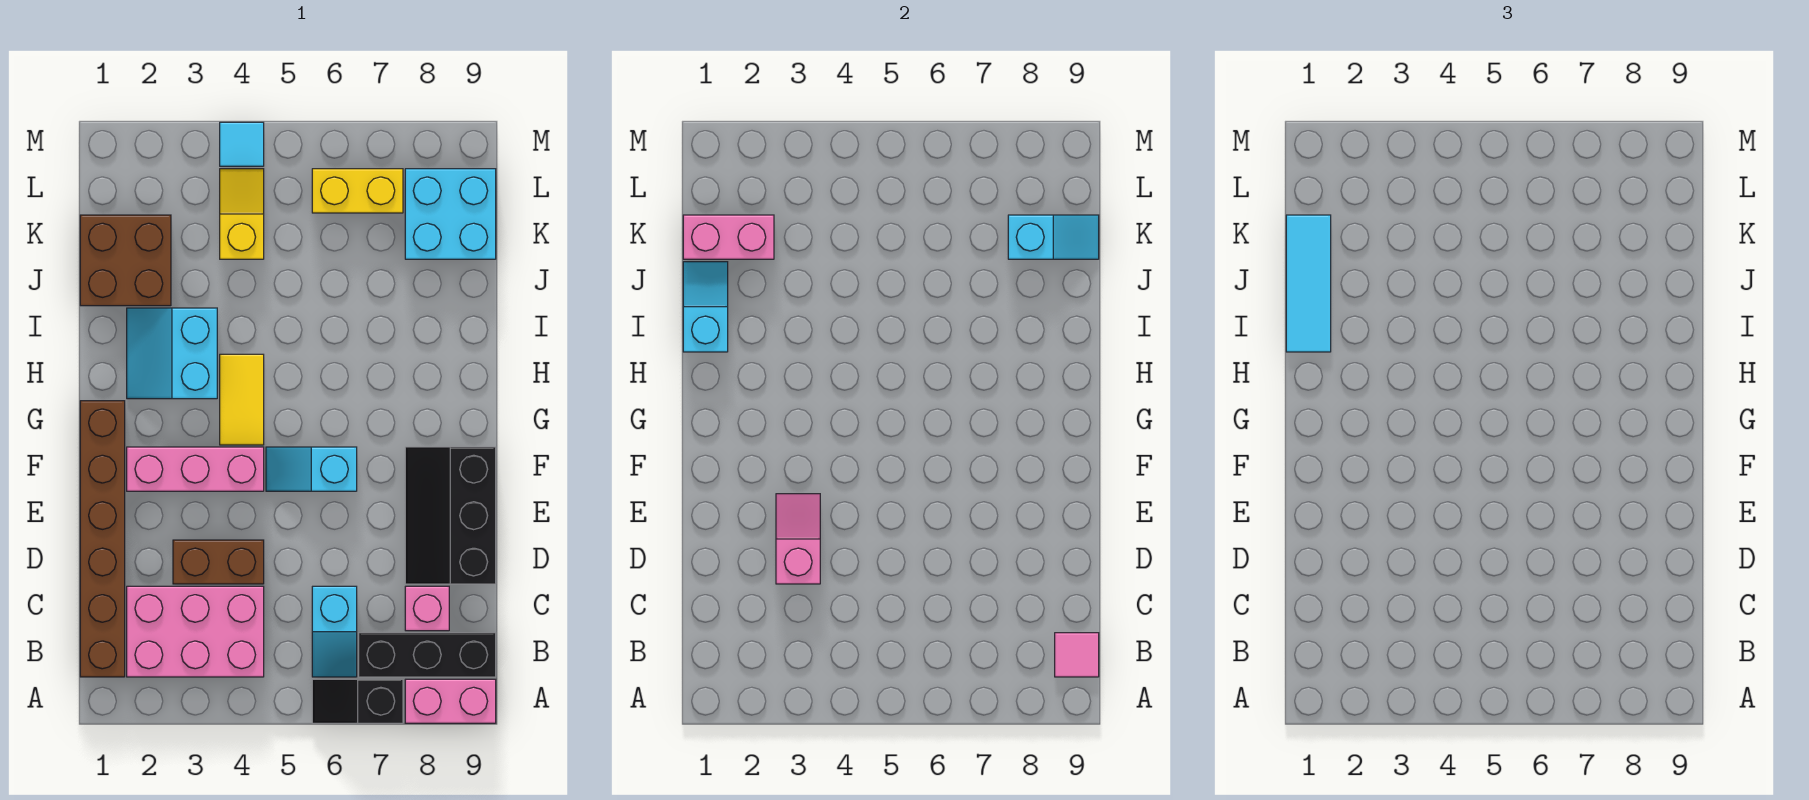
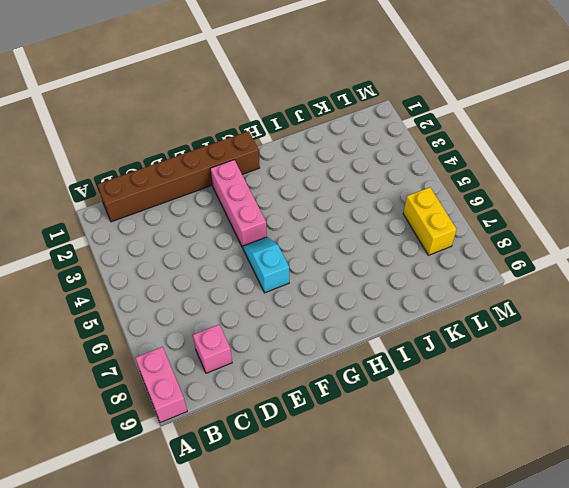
none -> black 1x2 slope [312,679,403,723]
none -> pink 2x3 brick [127,586,264,677]
none -> cyan 1x2 slope [312,586,357,677]

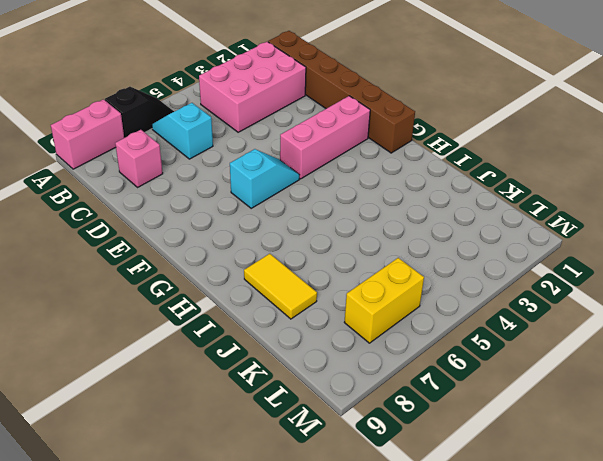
yellow 1x2 tile [244,254,317,319] -> yellow 1x2 tile moved to [220,354,264,445]
none -> black 1x3 brick [359,633,496,677]
none -> brown 1x2 brick [173,540,264,584]
none -> black 2x3 slope [405,447,496,584]

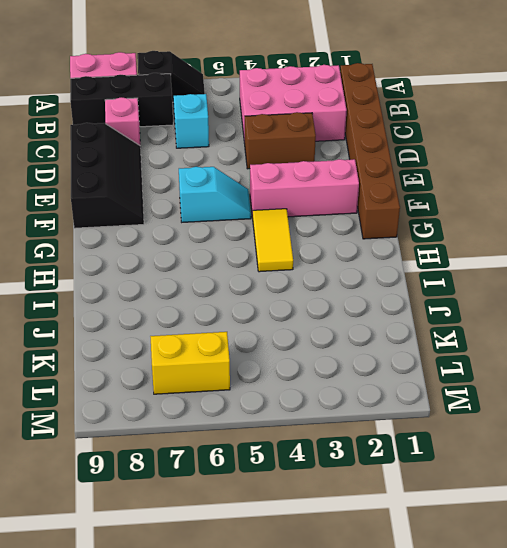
none -> cyan 2x2 slope [127,308,217,399]
none -> brown 2x2 brick [80,215,171,306]
none -> yellow 1x2 slope [220,169,264,259]

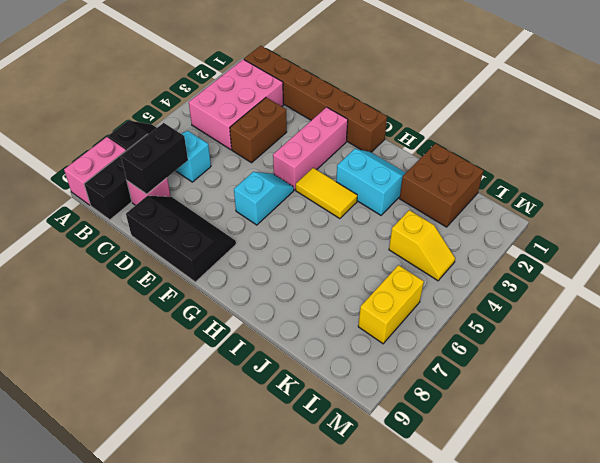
black 1x2 brick [121,123,188,194] -> none
none -> cyan 2x2 brick [405,169,496,259]
none -> cyan 1x1 tile [220,122,264,166]
none -> pink 1x1 tile [1055,633,1099,677]

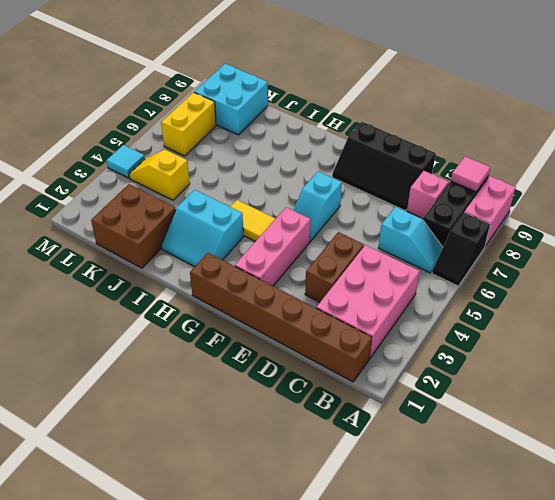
none -> pink 1x2 slope [776,494,820,584]
none -> cyan 1x2 slope [683,262,728,352]
none -> pink 1x2 brick [683,215,774,259]

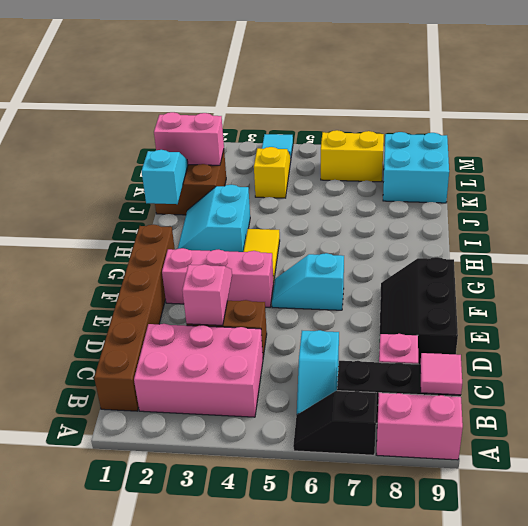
none -> cyan 1x2 slope [1008,215,1099,259]
none -> cyan 1x3 tile [1286,215,1331,352]

